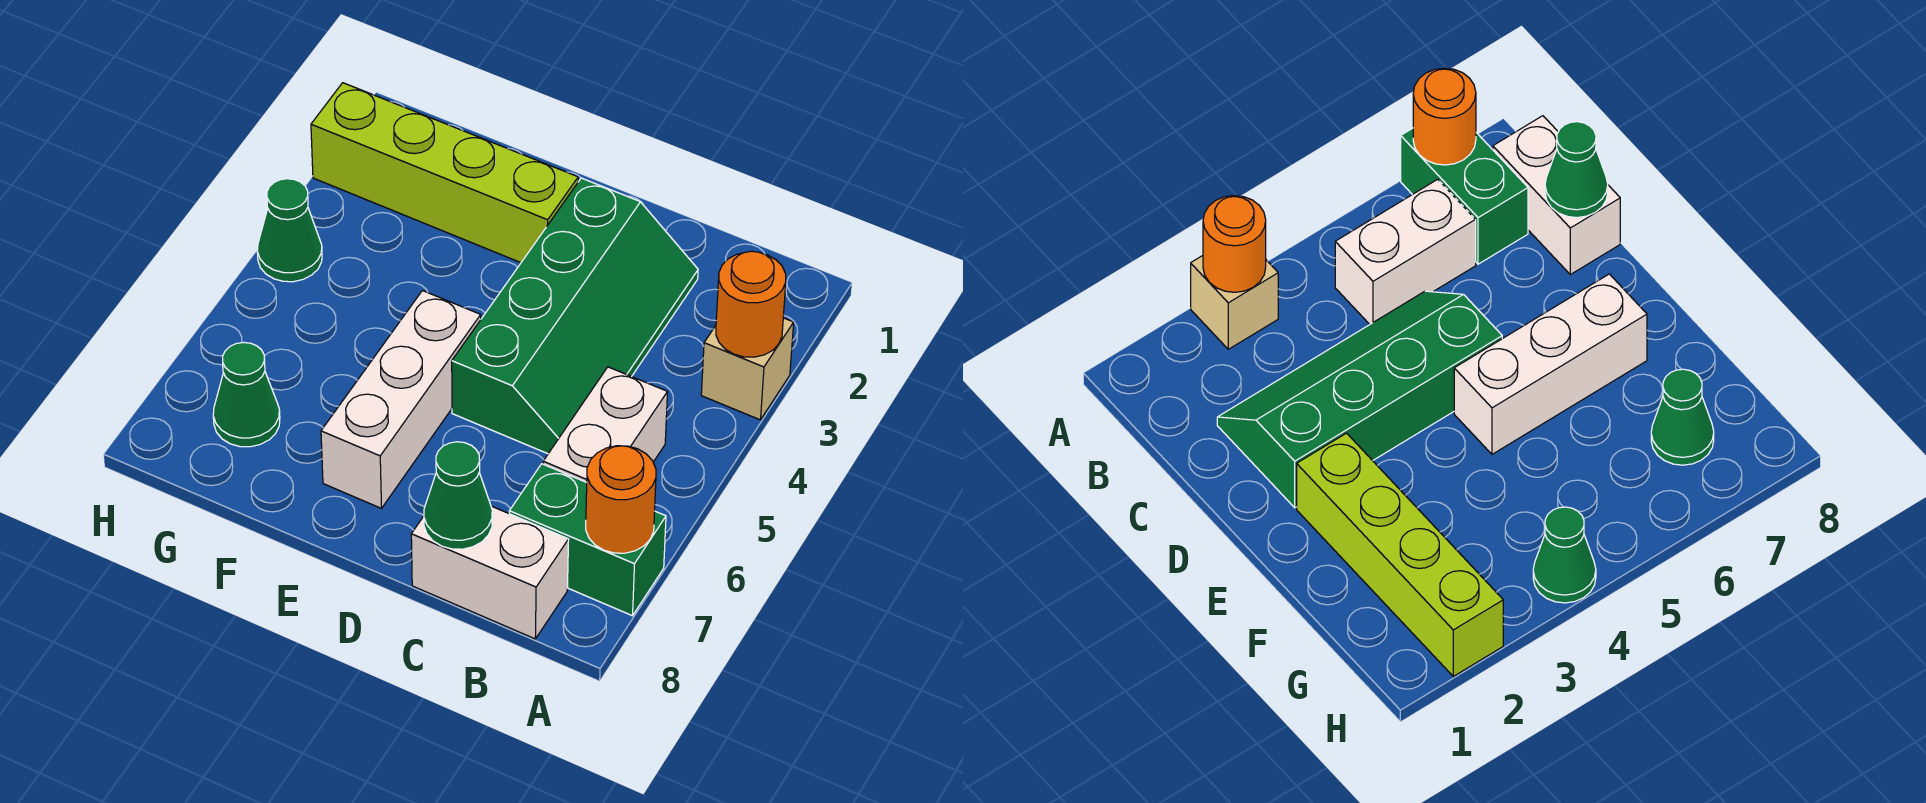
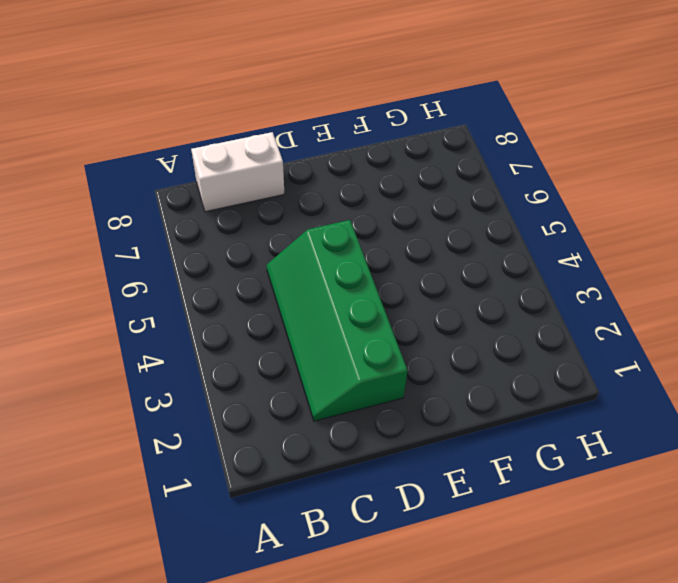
none -> tan 1x1 brick [701,318,794,420]
none -> green 1x2 brick [509,464,666,616]
none -> white 1x2 brick [543,367,667,482]

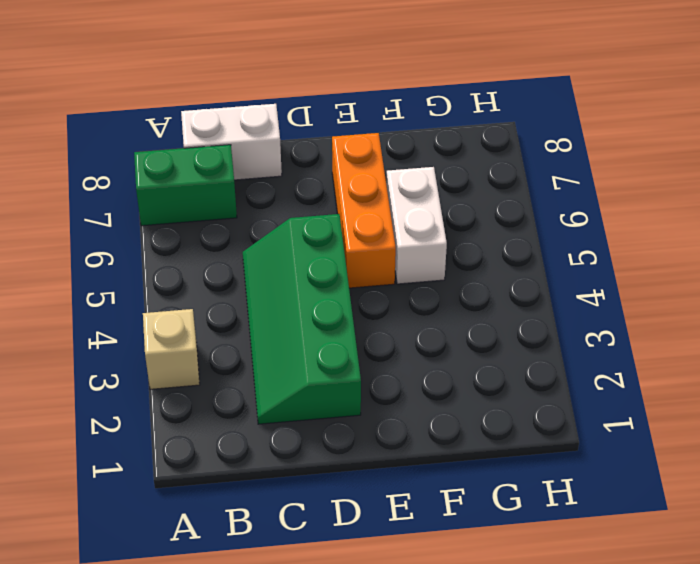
orange 1x3 brick [332,133,396,288] -> white 1x3 brick [321,291,481,508]
white 1x2 brick [386,167,447,284] -> white 1x2 brick moved to [543,367,667,482]
none -> lime 1x4 brick [311,83,578,263]
none -> green 1x1 cone [213,342,280,447]
none -> green 1x1 cone [257,179,322,282]

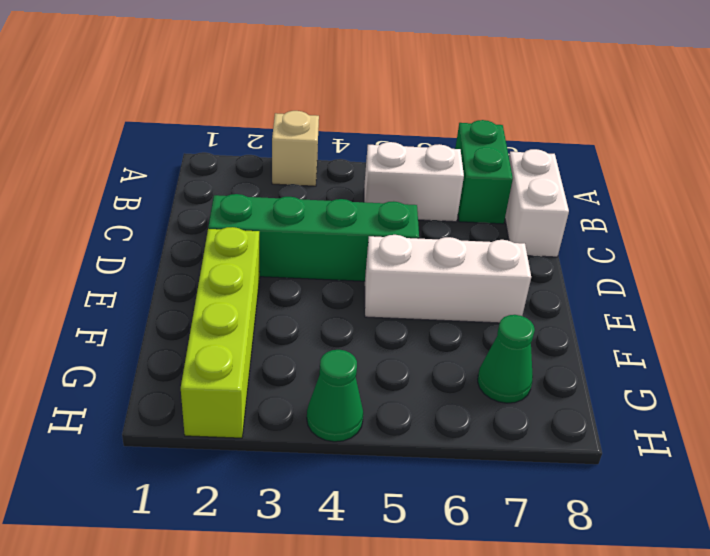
none -> orange 1x1 round brick [716,251,786,357]
none -> orange 1x1 round brick [586,446,656,553]
none -> green 1x1 cone [424,442,492,549]

